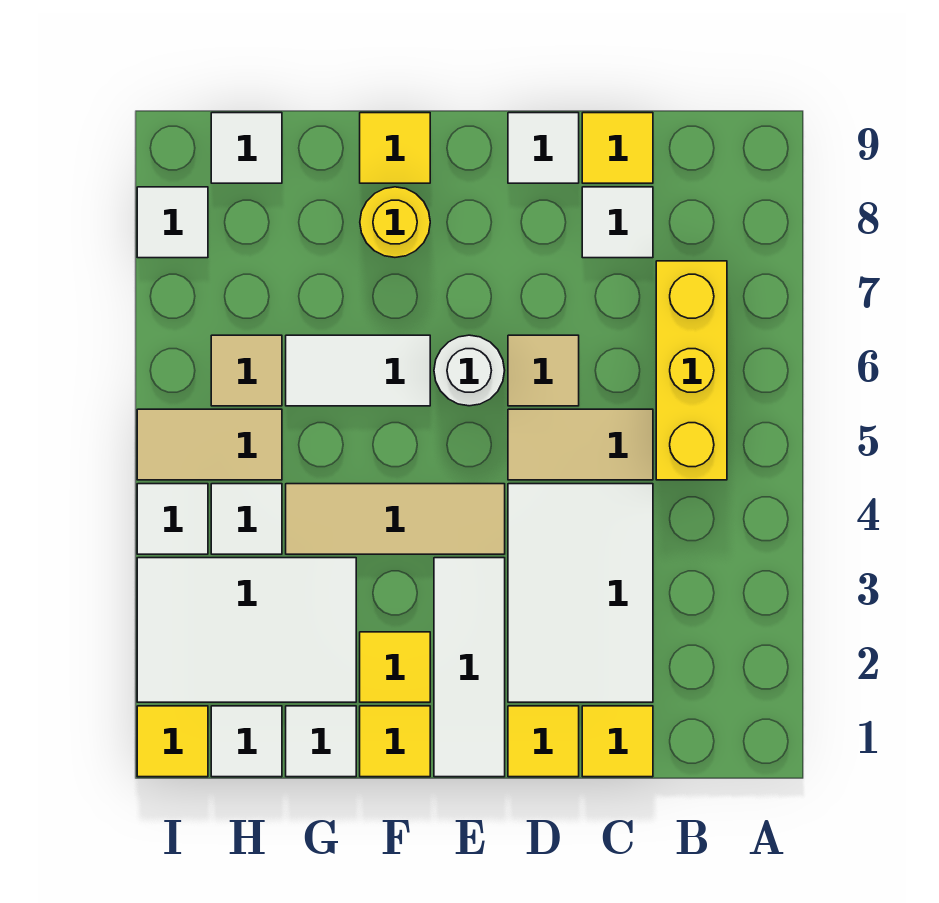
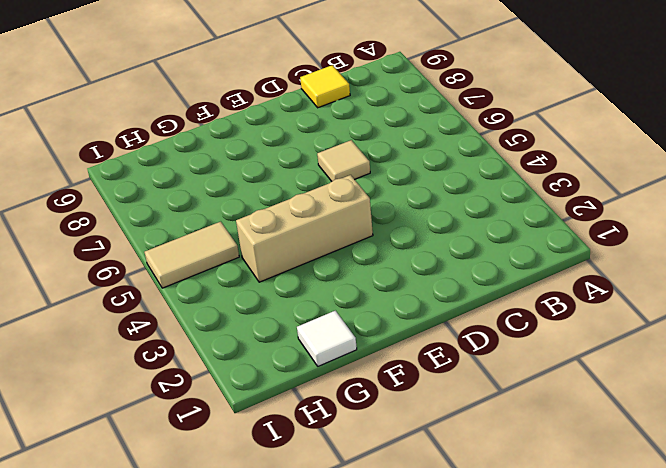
tan 1x3 brick [236,175,373,282] -> tan 1x3 tile [286,484,505,554]
none -> yellow 1x3 brick [656,261,727,480]
none -> yellow 1x1 tile [582,706,653,777]
none -> white 2x3 tile [508,484,653,702]

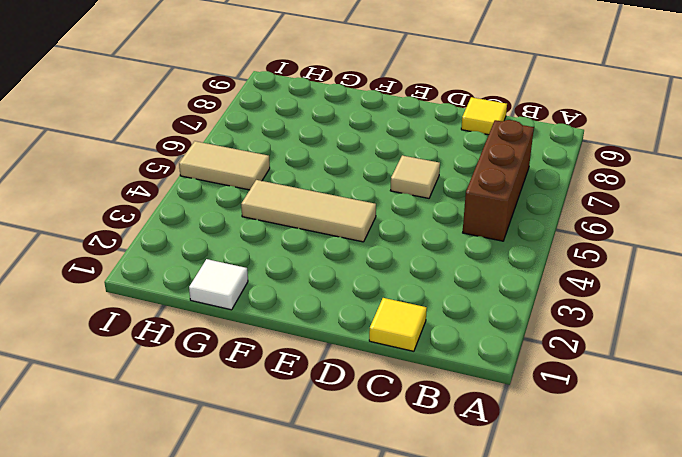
brown 1x3 brick [463,120,534,241] -> yellow 1x3 brick [656,261,727,480]
none -> white 2x3 tile [508,484,653,702]
none -> tan 1x2 tile [508,409,653,480]
none -> white 1x1 tile [582,187,653,258]

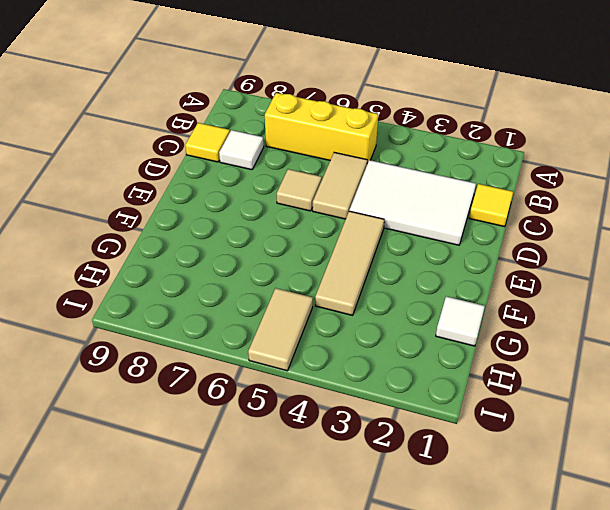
none -> yellow 1x1 tile [508,706,579,777]
none -> white 1x1 tile [508,113,579,183]
none -> white 1x3 tile [434,558,505,777]

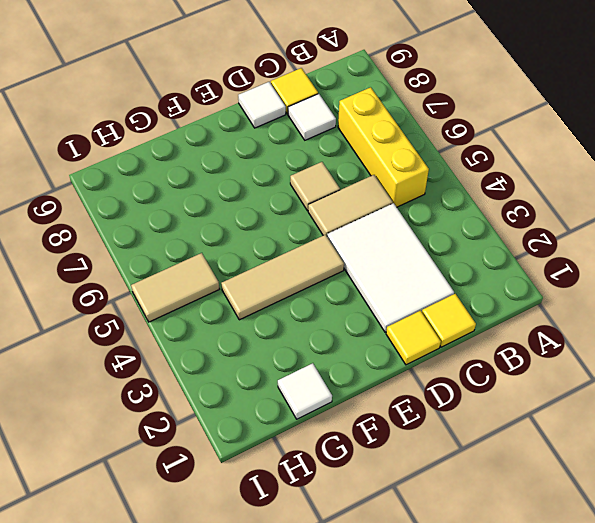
none -> white 1x3 tile [434,558,505,777]
none -> white 1x1 round brick [434,335,505,406]
none -> yellow 1x1 tile [360,706,430,777]

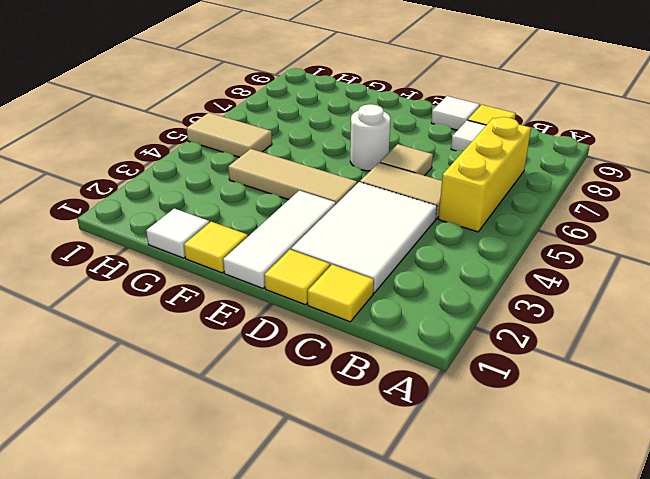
none -> yellow 1x1 tile [360,632,430,702]
none -> white 1x2 tile [286,335,430,406]
none -> yellow 1x1 round brick [360,187,430,257]

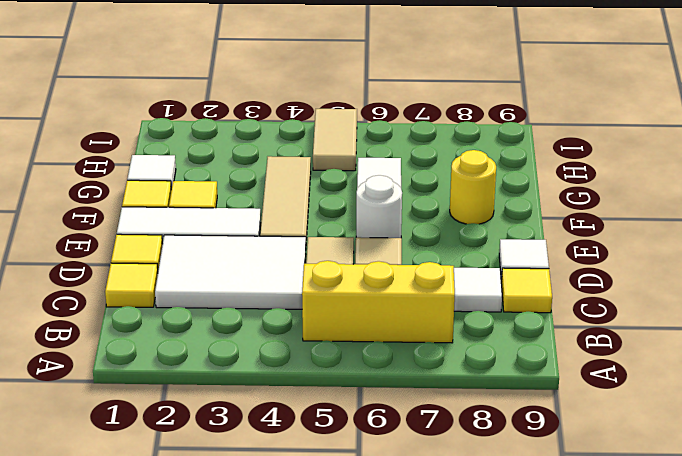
none -> yellow 1x1 tile [360,113,430,183]
none -> white 2x3 tile [137,558,356,702]
none -> white 1x1 tile [211,706,282,777]

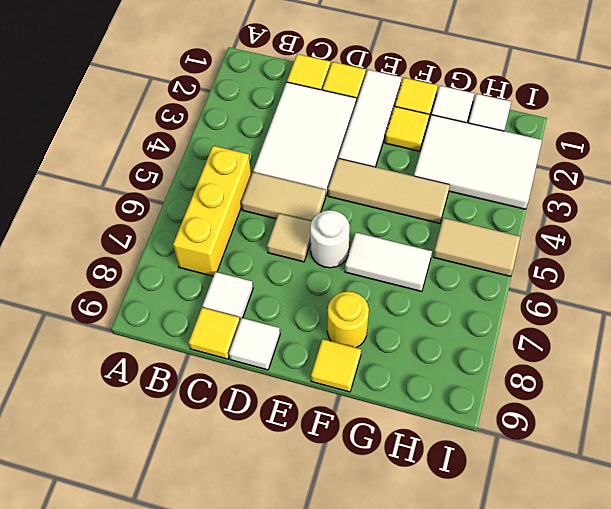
none -> white 1x1 tile [211,484,282,554]
none -> tan 1x1 tile [211,335,282,406]
none -> white 1x1 tile [211,113,282,183]

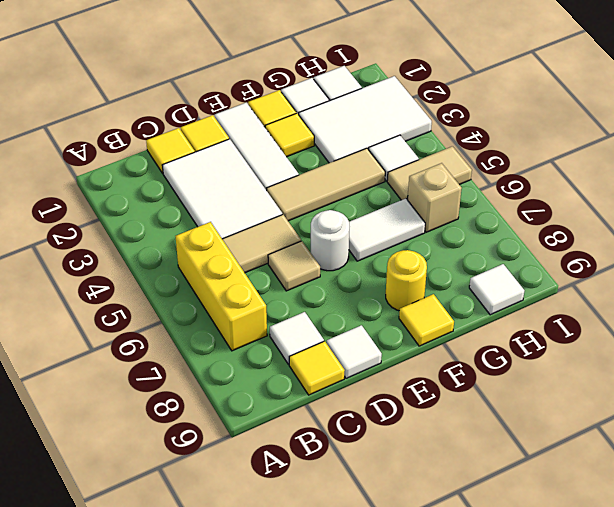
tan 1x1 brick [408,163,462,232] -> tan 1x1 tile [211,335,282,406]
none -> yellow 1x1 tile [137,706,208,777]
none -> white 1x1 tile [137,484,208,554]
none -> white 1x1 tile [137,187,208,258]

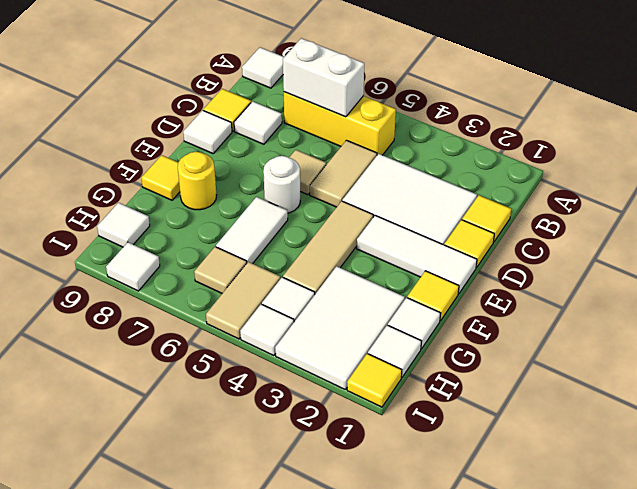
white 1x1 tile [242,47,284,88] -> none
white 1x2 brick [283,38,364,117] -> none
none -> yellow 1x1 tile [360,632,430,702]

